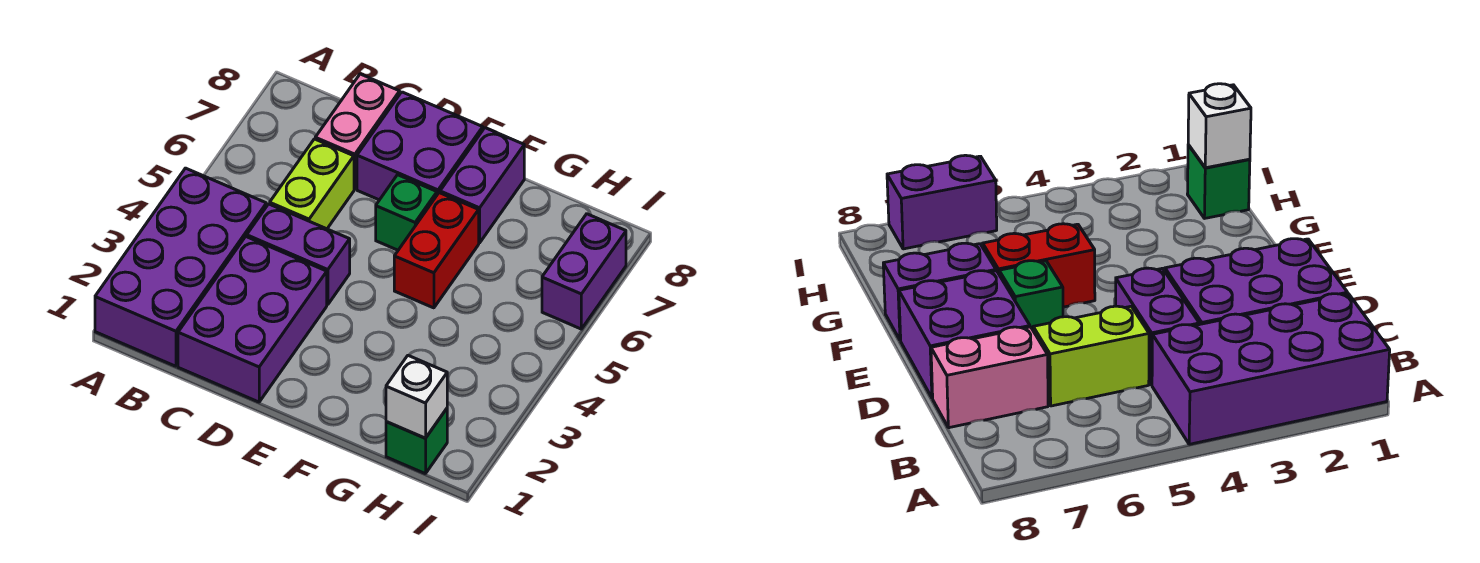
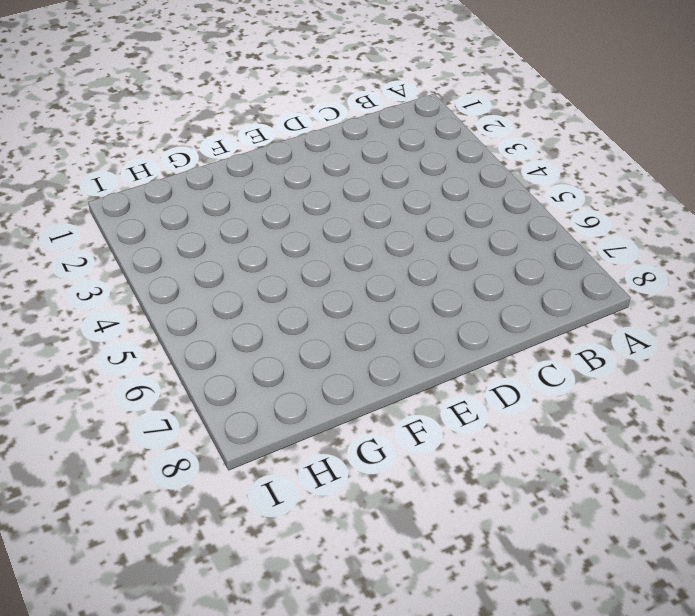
none -> purple 2x4 brick [95,168,266,366]
none -> purple 2x3 brick [178,237,327,402]
none -> purple 1x2 brick [247,204,350,305]

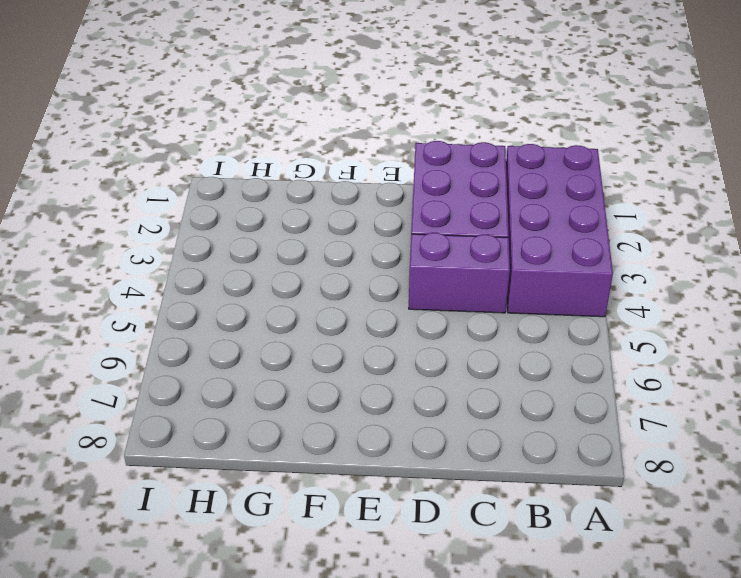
none -> lime 1x2 brick [270,139,354,229]
none -> pink 1x2 brick [315,74,400,189]
none -> purple 2x2 brick [357,92,483,200]

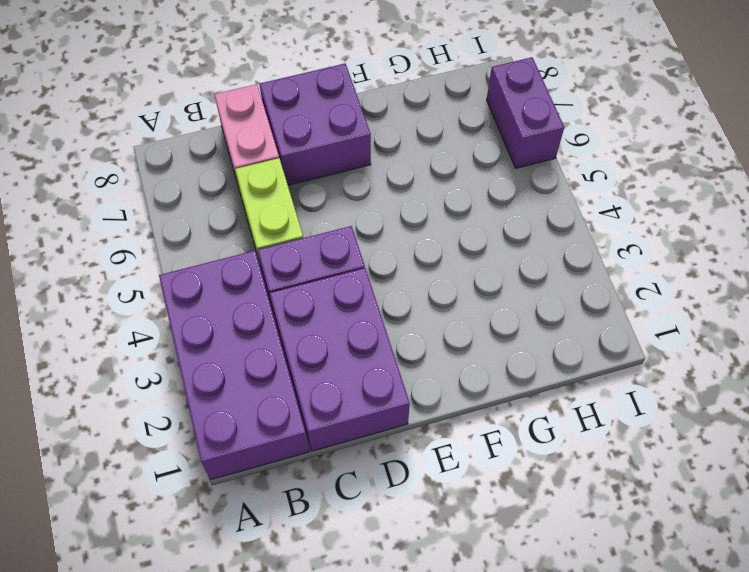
none -> green 1x1 brick [376,175,437,250]
none -> red 1x2 brick [394,193,479,308]
none -> purple 1x2 brick [440,128,524,243]

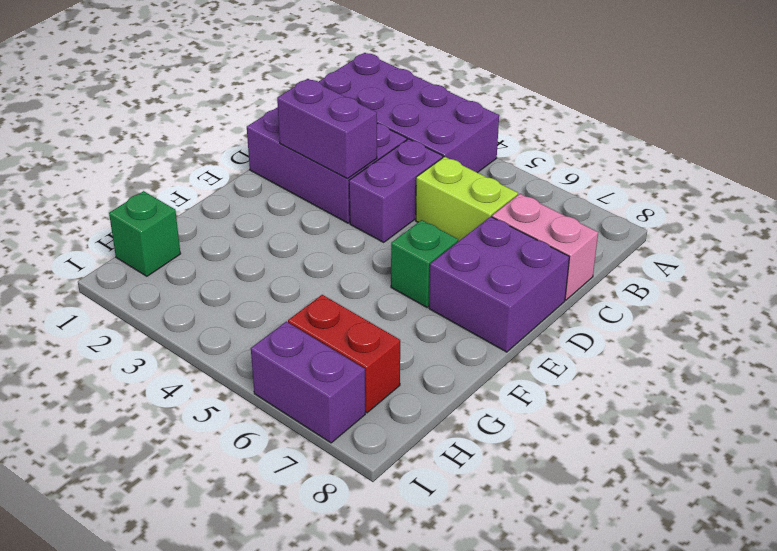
purple 1x2 brick [277,79,377,179] -> purple 1x2 brick moved to [440,128,524,243]
red 1x2 brick [288,295,400,413] -> red 1x2 brick moved to [394,193,479,308]
none -> white 1x1 brick [386,356,447,438]

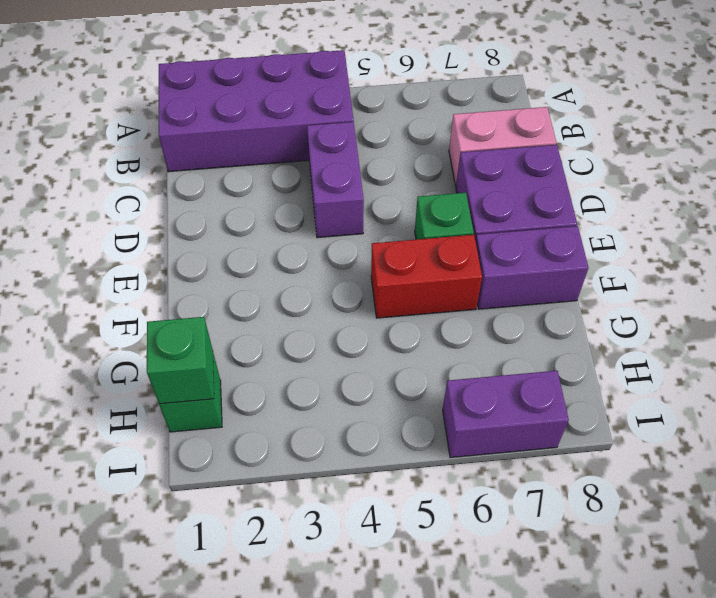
green 1x1 brick [147,317,214,404] -> white 1x1 brick [386,356,447,438]
none -> purple 2x3 brick [178,237,327,402]
none -> lime 1x2 brick [270,139,354,229]

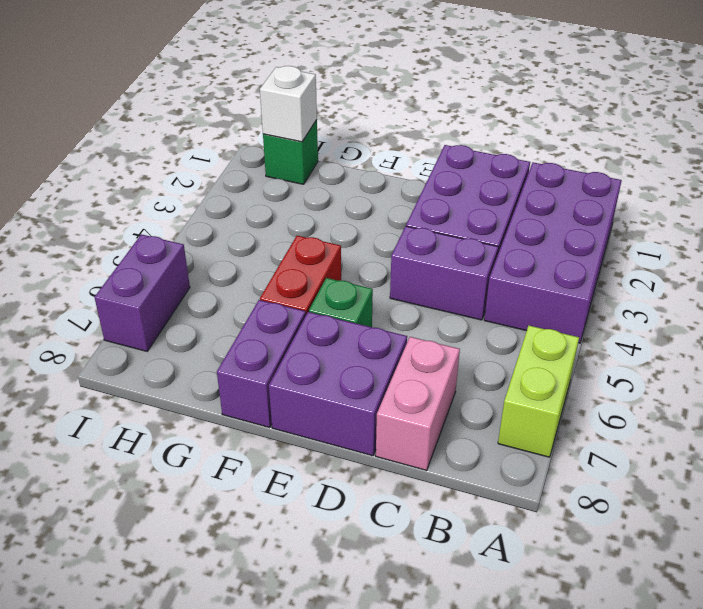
lime 1x2 brick [498,326,579,457] -> lime 1x2 brick moved to [270,139,354,229]

